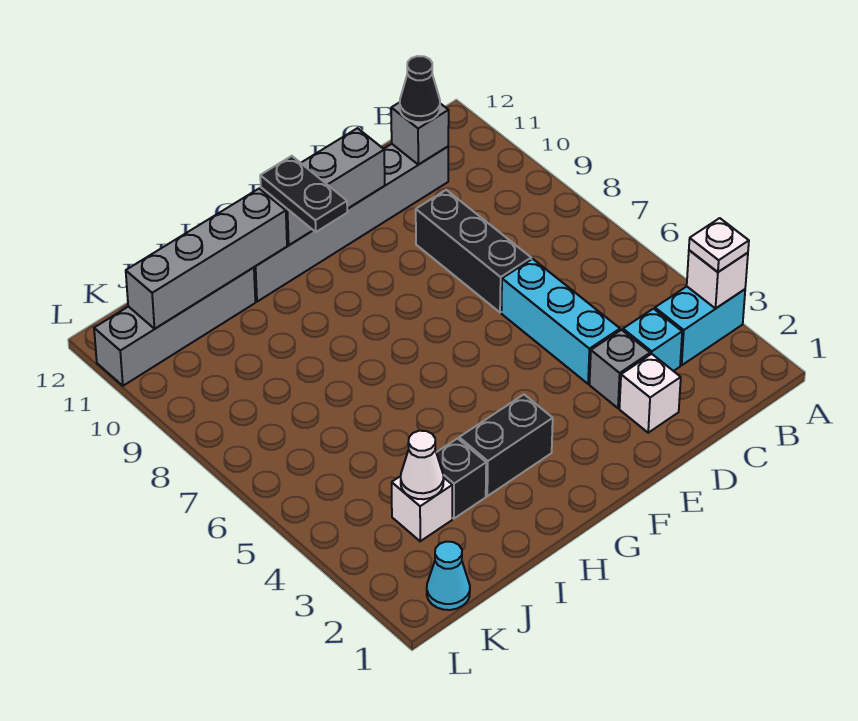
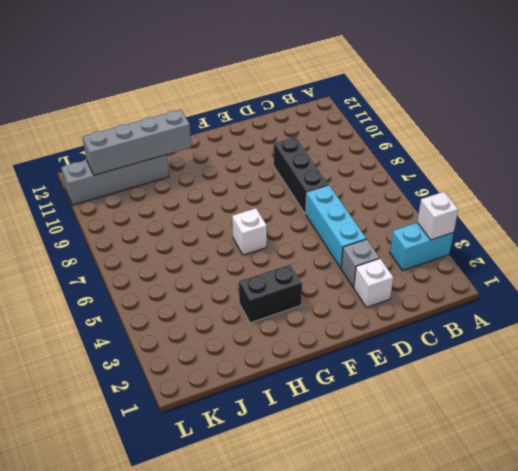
white 1x1 brick [232,208,267,255] -> white 1x1 brick moved to [392,476,453,541]
none -> cyan 1x1 brick [623,309,682,371]
none -> grey 1x6 brick [254,144,448,302]
none -> black 1x1 brick [436,438,486,519]

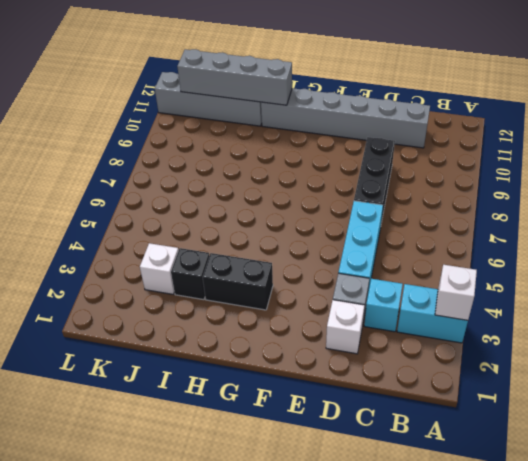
none -> cyan 1x1 cone [427,542,470,610]
none -> grey 1x1 brick [391,102,449,165]
none -> grey 1x3 brick [261,128,385,245]

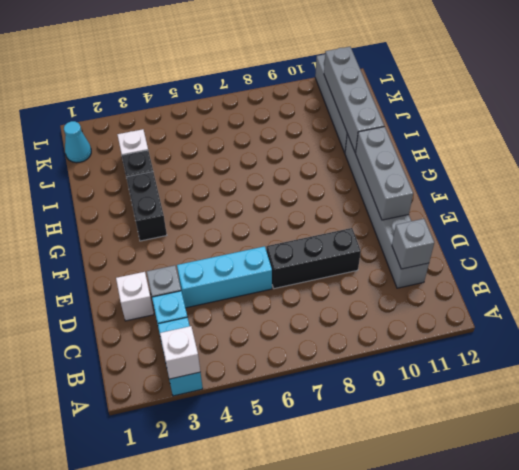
none -> white 1x1 cone [401,431,444,499]
none -> white 1x1 plate [689,218,749,272]
none -> black 1x1 cone [400,56,440,122]

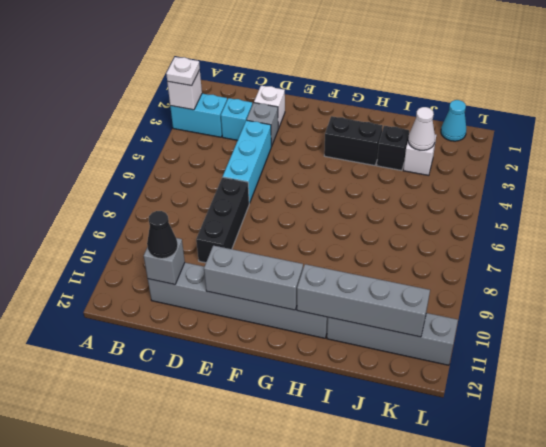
none -> black 1x2 plate [260,156,347,232]

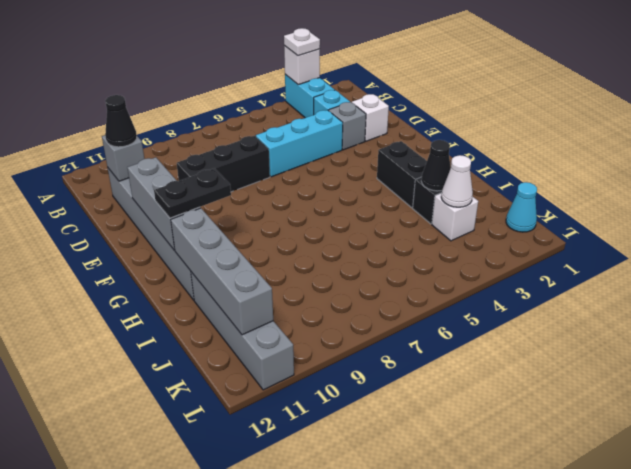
black 1x1 cone [421,140,451,191] -> none

